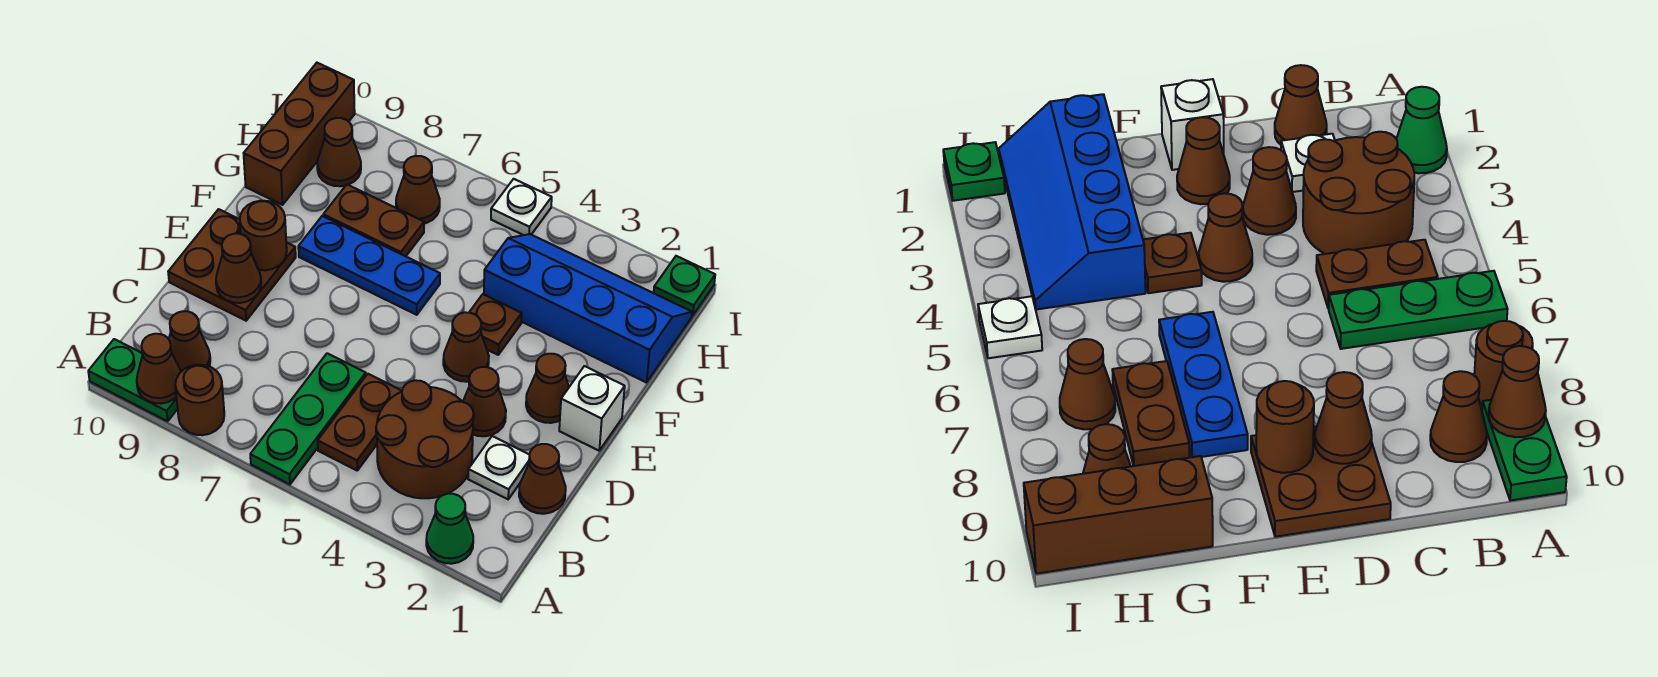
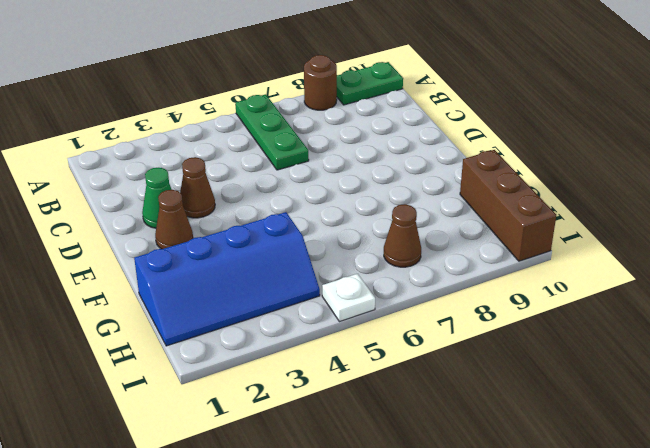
green 1x1 cone [142,168,172,228] -> green 1x1 cone moved to [426,494,473,564]
none -> brown 2x2 round brick [376,380,474,498]
none -> brown 1x2 plate [318,374,402,470]
none -> brown 1x1 cone [169,311,210,372]

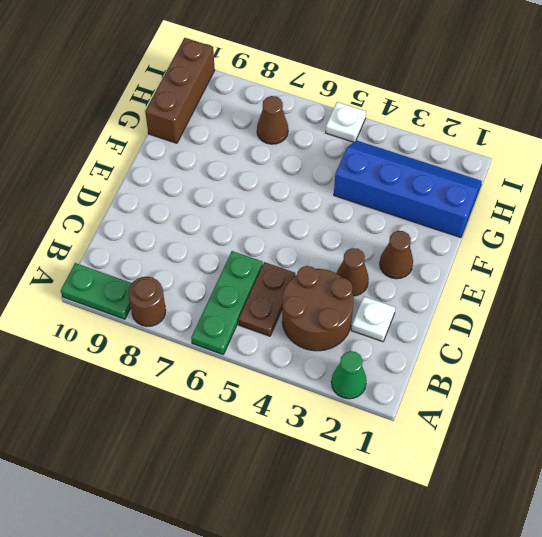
none -> brown 1x1 cone [169,311,210,372]
none -> brown 1x1 cone [519,444,566,514]
none -> brown 2x2 plate [168,209,296,321]

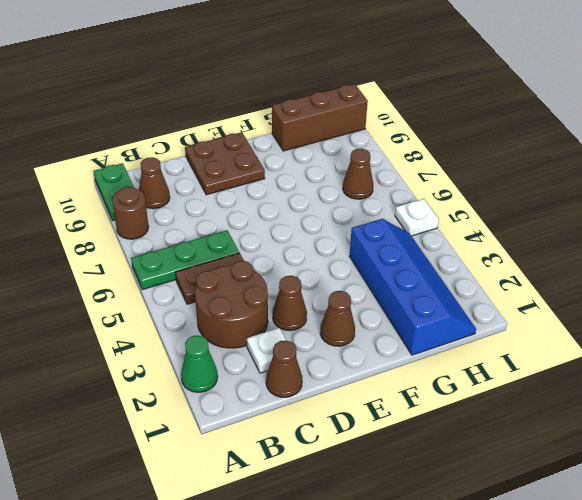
none -> white 1x1 brick [559,366,625,451]
none -> brown 1x1 cone [443,312,489,382]
none -> brown 1x1 plate [469,294,522,355]

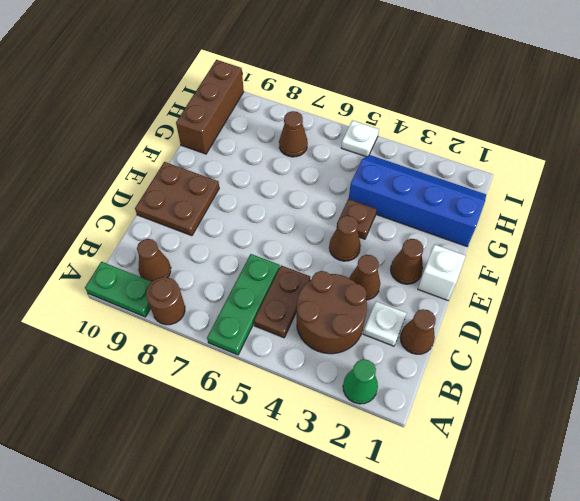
none -> blue 1x3 plate [298,216,440,315]
none -> brown 1x2 plate [323,185,424,256]
none -> brown 1x1 cone [317,118,361,186]

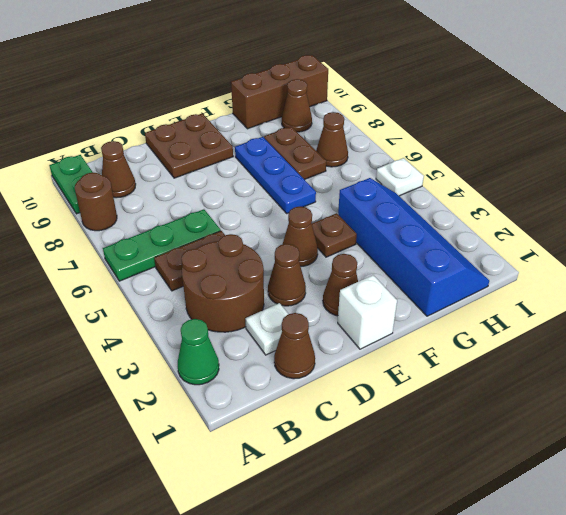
none -> green 1x1 plate [654,256,715,316]
none -> brown 1x1 cone [137,334,181,404]
none -> brown 1x1 cone [216,234,261,303]

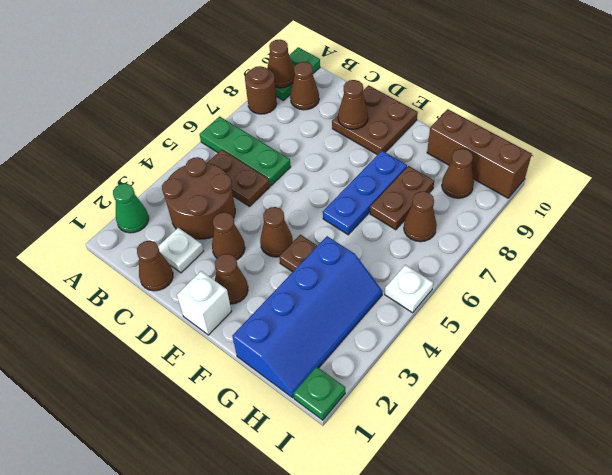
none -> brown 1x1 round brick [240,201,287,270]

